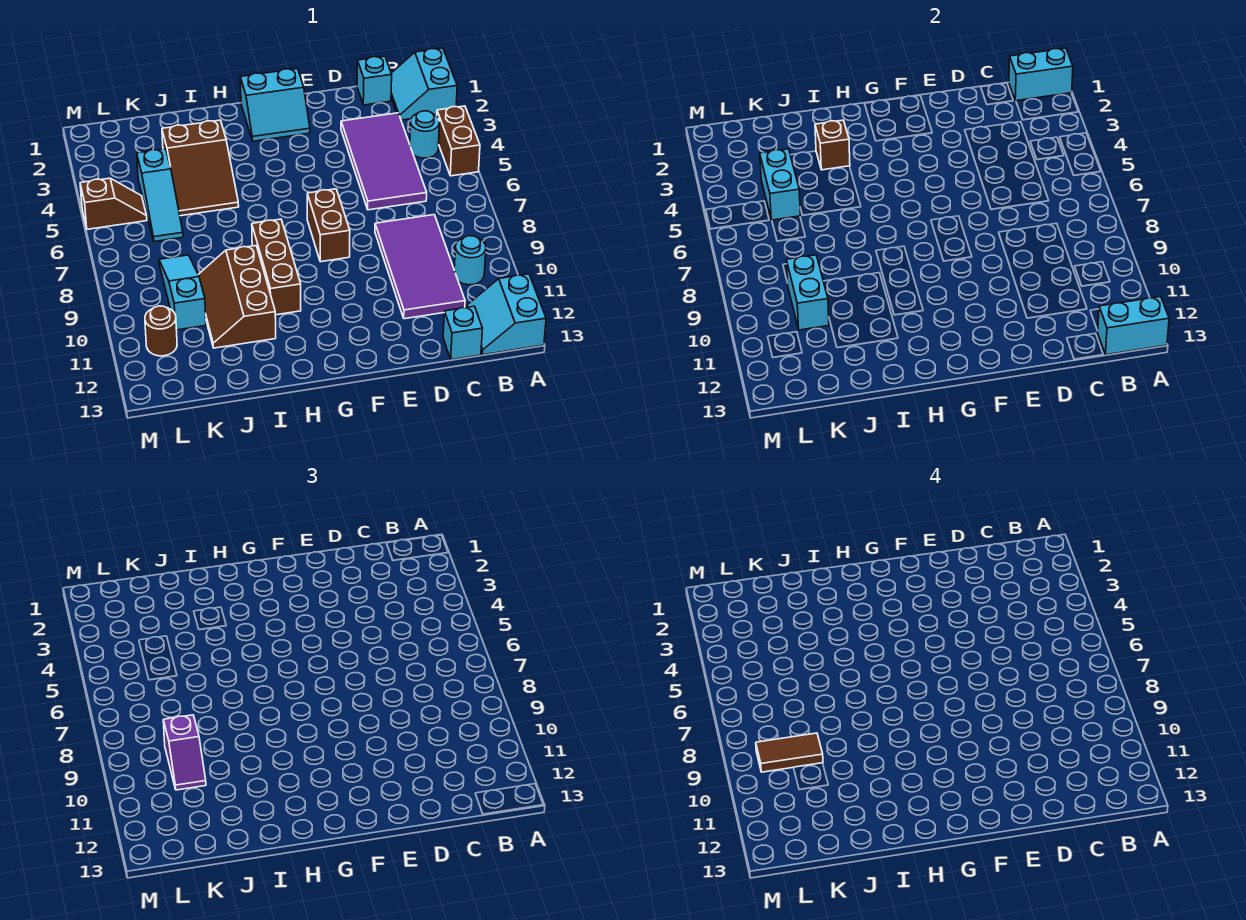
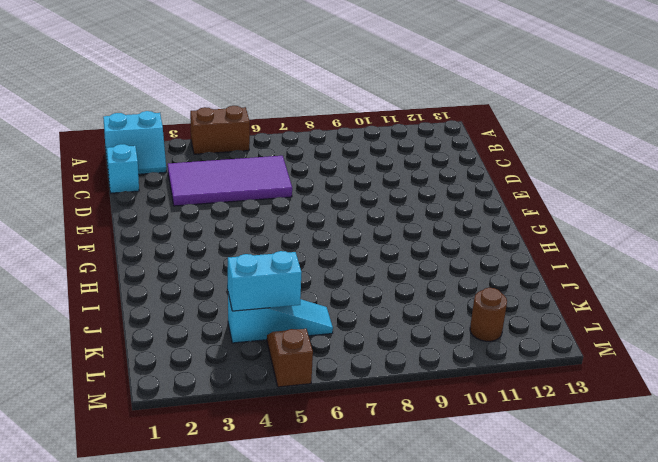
none -> cyan 2x2 slope [467,274,546,355]
none -> cyan 1x1 round brick [410,111,439,158]
none -> cyan 1x1 round brick [454,236,486,285]

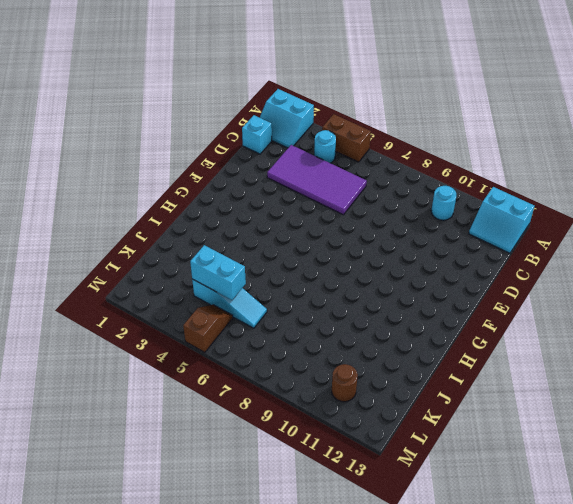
none -> purple 2x4 tile [375,215,465,319]
none -> cyan 1x1 brick [443,306,483,360]
none -> cyan 2x2 slope [240,69,310,141]

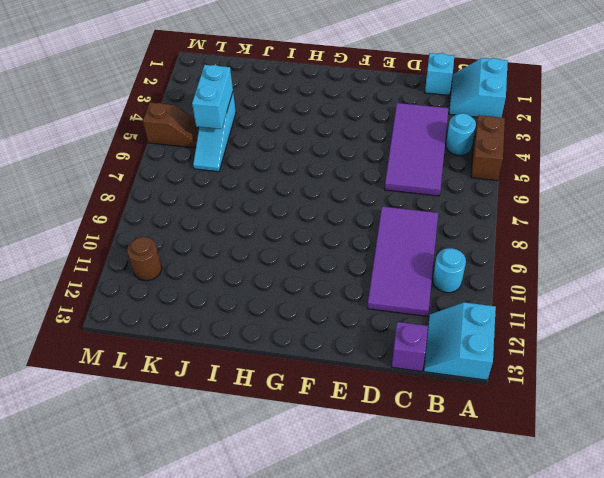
purple 1x1 brick [392,322,428,371] -> cyan 1x1 brick [443,306,483,360]
none -> cyan 2x2 slope [240,69,310,141]
none -> brown 1x2 brick [307,189,350,262]
none -> brown 1x3 brick [252,219,301,315]

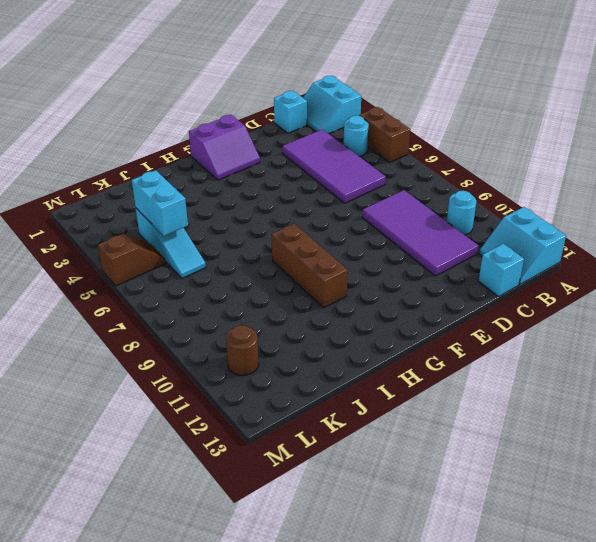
purple 2x2 slope [189,115,260,180] -> cyan 2x2 slope [240,69,310,141]
none -> brown 1x2 brick [307,189,350,262]
none -> brown 2x3 slope [162,120,239,216]
none -> brown 2x3 slope [198,246,276,348]

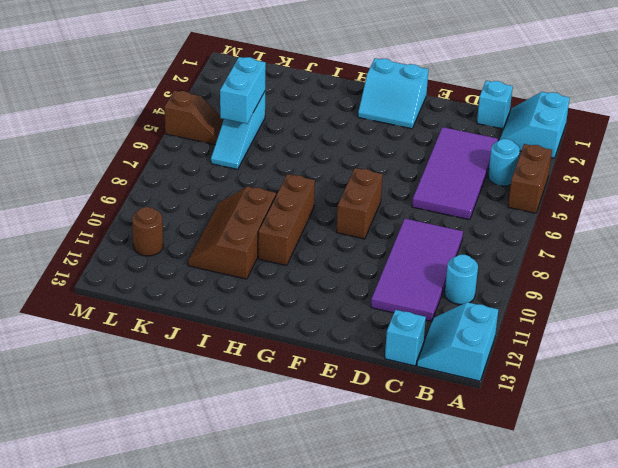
none -> brown 2x3 slope [162,120,239,216]
none -> cyan 1x3 slope [159,255,206,330]
none -> cyan 1x2 brick [1009,48,1073,101]

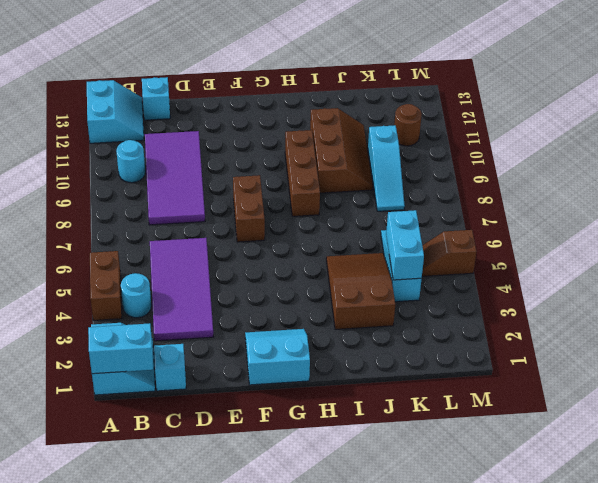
none -> cyan 1x2 brick [1098,297,1169,355]
none -> brown 1x1 brick [815,120,850,170]
none -> cyan 1x2 brick [786,255,829,330]

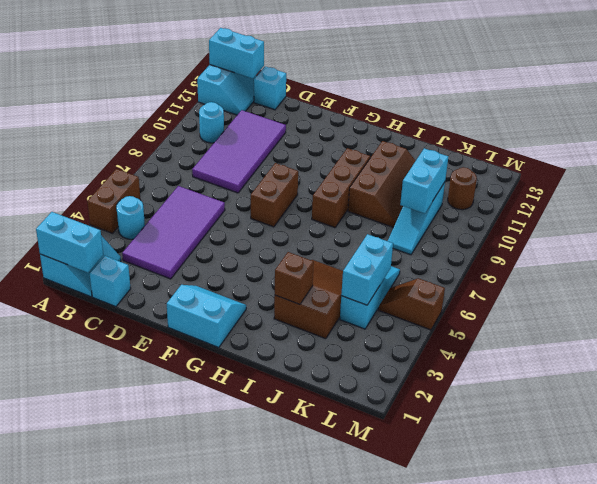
none -> purple 1x2 slope [163,715,206,790]
none -> brown 1x2 tile [756,733,823,772]

